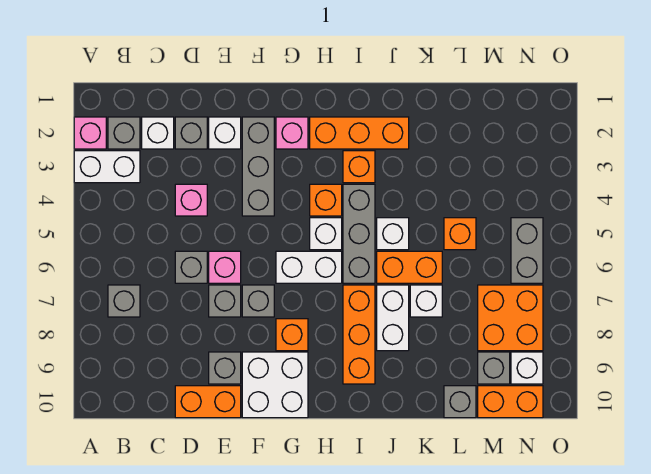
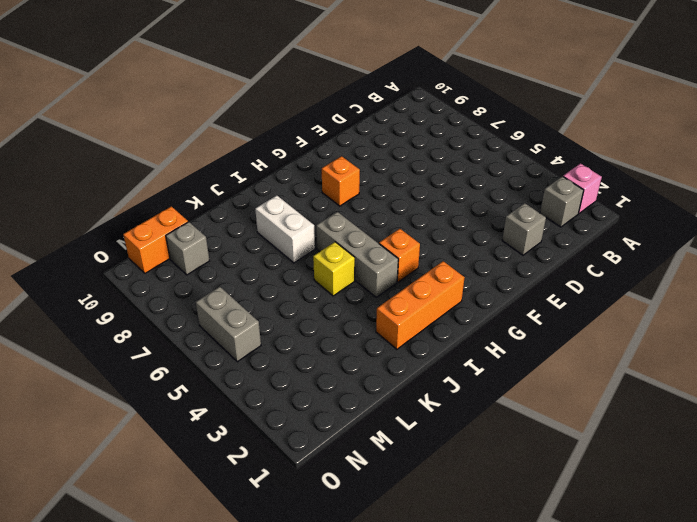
yellow 1x1 brick [313,242,355,296] -> white 1x1 brick [377,218,409,250]
none -> white 1x2 brick [74,151,140,183]
none -> grey 1x1 brick [108,285,140,317]
none -> white 1x1 brick [142,117,174,149]
none -> pink 1x1 brick [175,184,207,216]

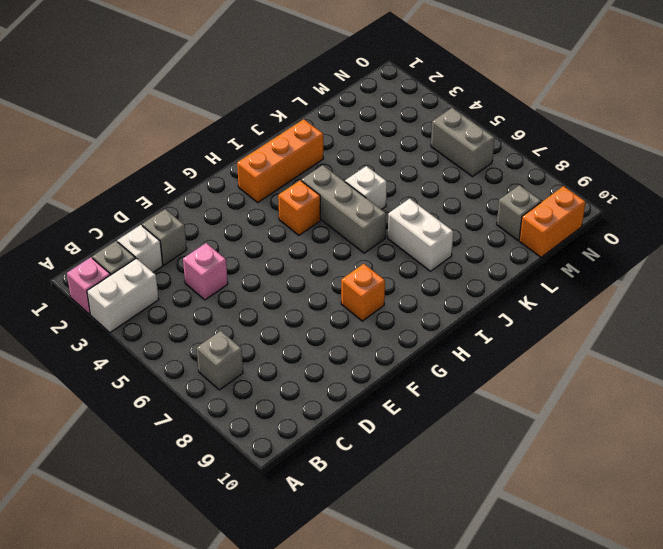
none -> grey 1x1 brick [175,251,207,283]
none -> orange 1x2 brick [175,386,241,418]
none -> white 1x1 brick [209,117,241,149]
none -> pink 1x1 brick [209,251,241,283]

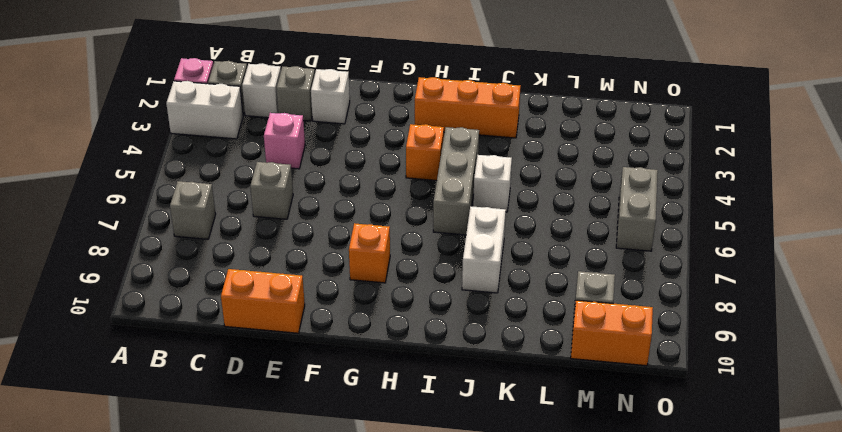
none -> pink 1x1 brick [209,251,241,283]
none -> grey 1x1 brick [209,285,241,317]
none -> grey 1x1 brick [209,352,241,384]
none -> grey 1x3 brick [242,117,274,216]

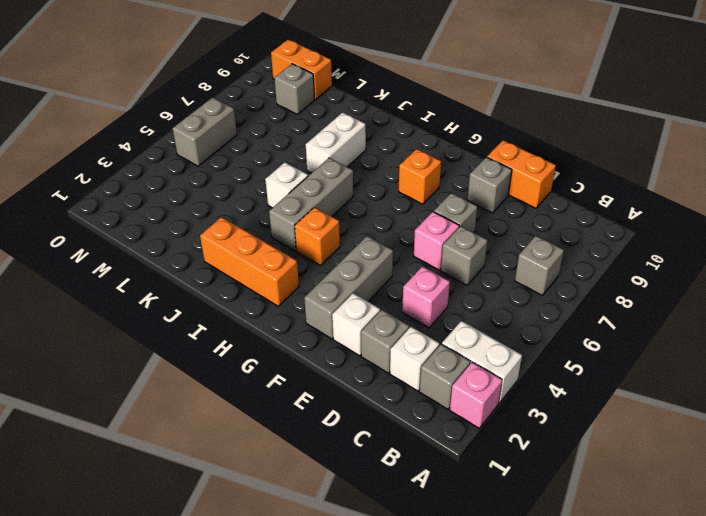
none -> grey 1x1 brick [242,285,274,317]
none -> white 2x2 brick [242,352,308,418]
none -> pink 1x1 brick [276,117,308,149]
none -> white 1x2 brick [276,251,342,283]

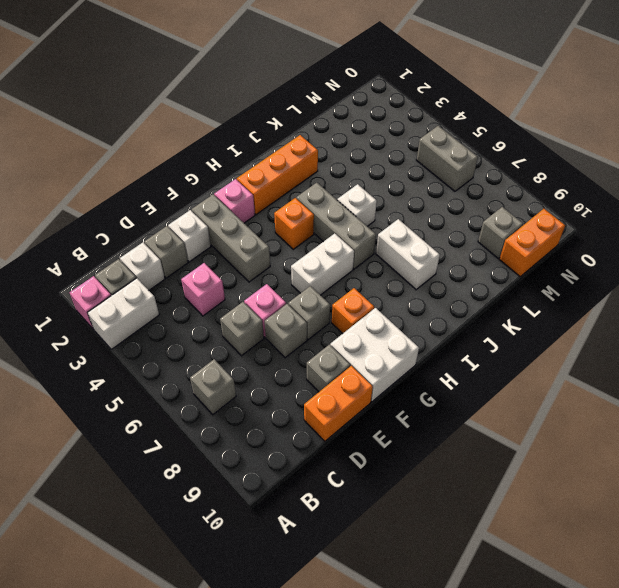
none -> white 1x1 brick [310,218,342,250]
none -> orange 1x1 brick [343,151,375,183]
none -> orange 1x3 brick [343,285,375,384]
none -> orange 1x2 brick [377,251,442,283]

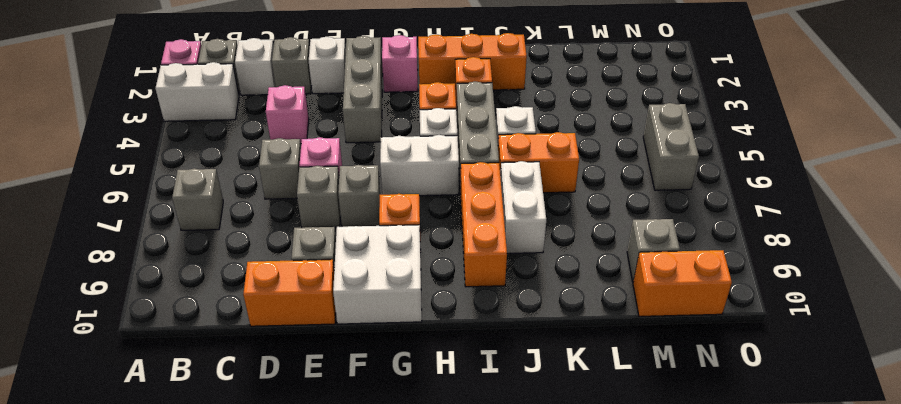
none -> white 1x1 brick [410,285,442,317]
none -> orange 1x1 brick [444,218,476,250]
none -> grey 1x1 brick [444,386,476,418]
none -> orange 2x2 brick [478,285,543,351]

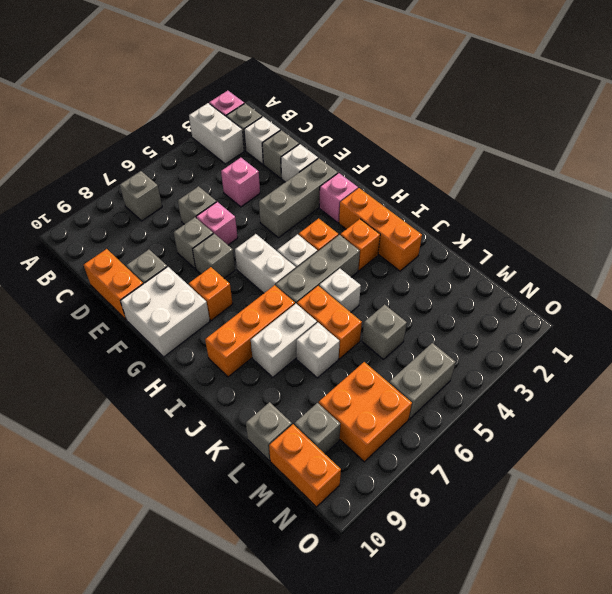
grey 1x1 brick [362,304,407,359] -> orange 1x1 brick [444,218,476,250]
none -> white 1x1 brick [511,352,543,384]

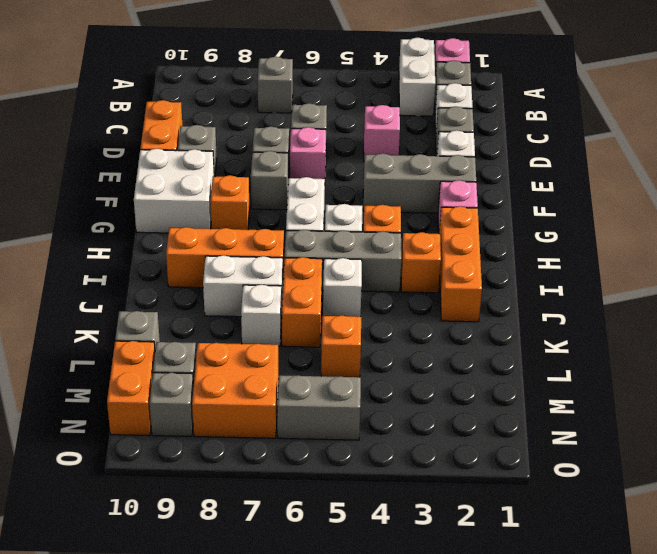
grey 1x1 brick [150,373,194,436] -> white 1x1 brick [511,352,543,384]

